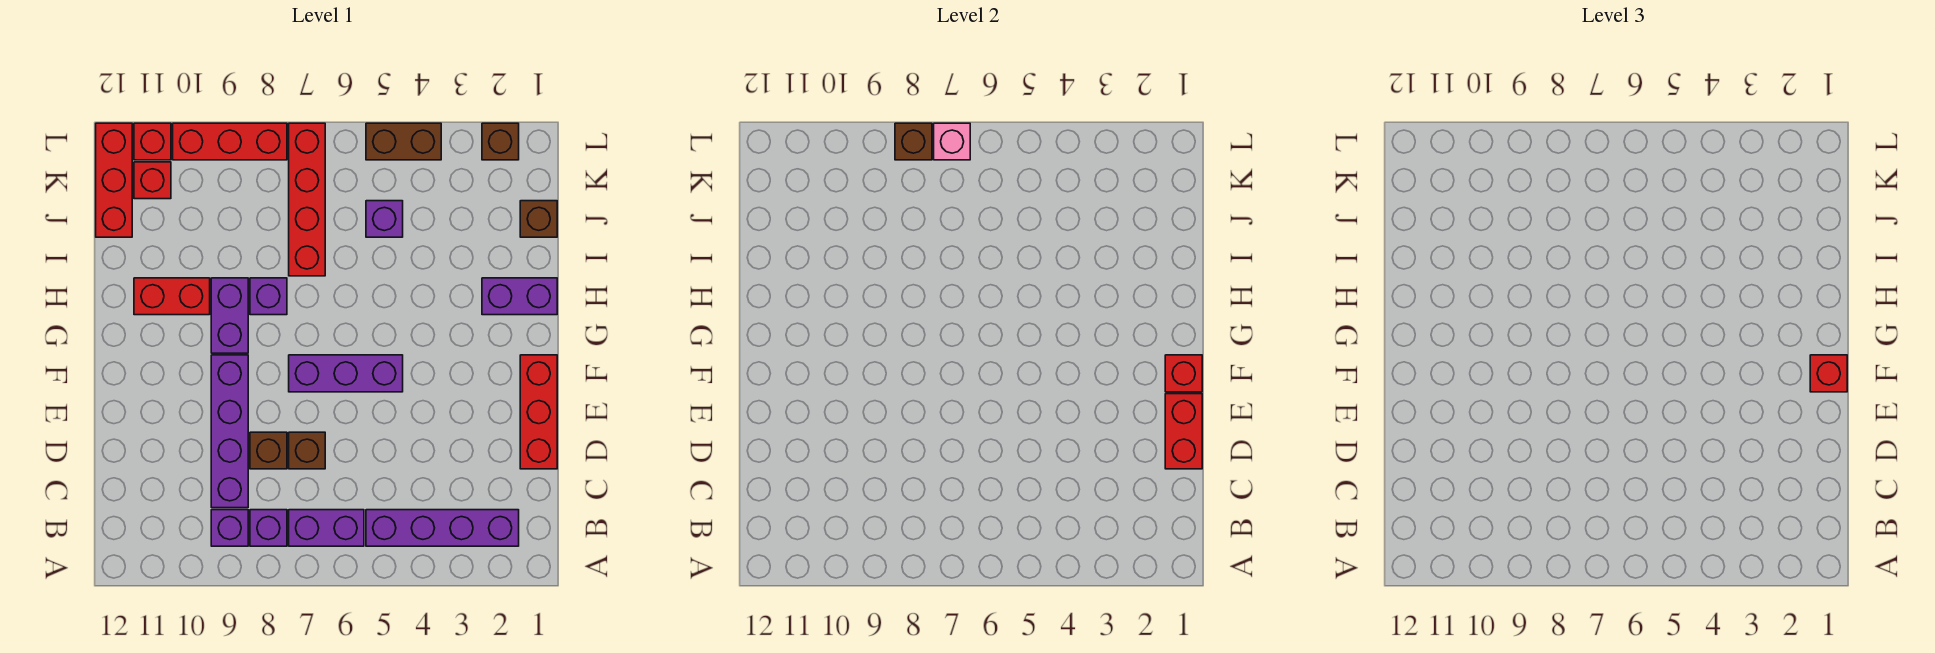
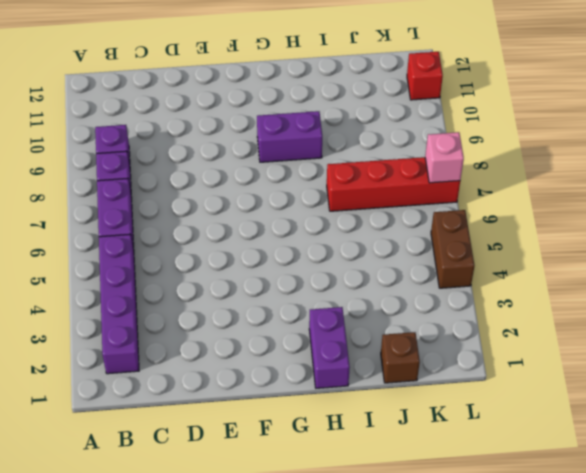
none -> purple 1x4 brick [211,355,248,508]
none -> red 1x3 brick [520,355,557,469]
none -> brown 1x1 brick [289,432,325,469]

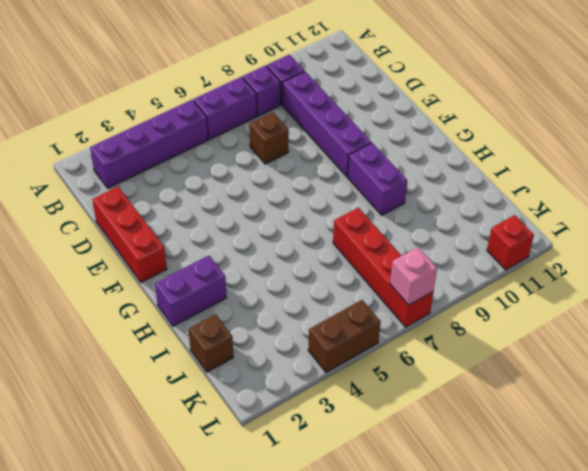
none -> brown 1x1 brick [250,432,287,469]
none -> purple 1x3 brick [289,355,403,392]
none -> purple 1x1 brick [250,278,287,315]

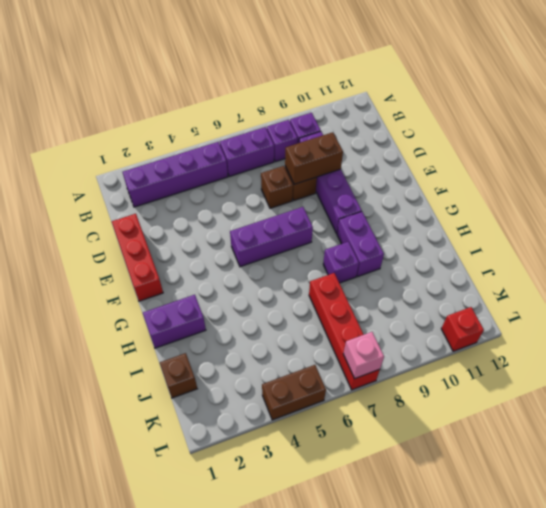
brown 1x2 brick [285,132,343,184] -> none
none -> red 1x2 brick [134,278,210,315]
none -> purple 1x1 brick [366,201,403,237]
none -> red 1x3 brick [96,123,132,237]

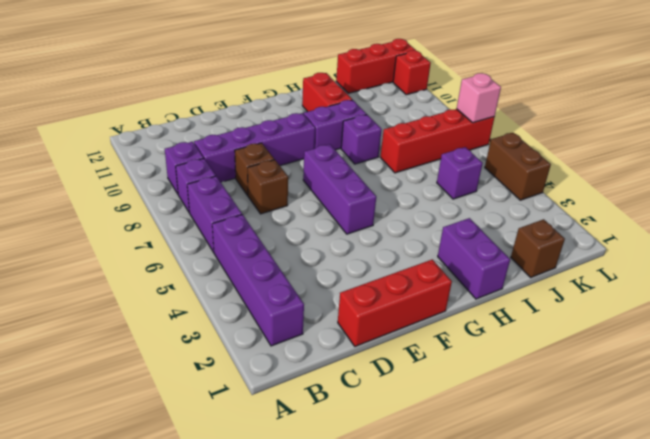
none -> red 1x1 brick [134,162,171,199]
none -> brown 1x1 brick [482,123,519,160]
none -> red 1x3 brick [173,123,287,160]

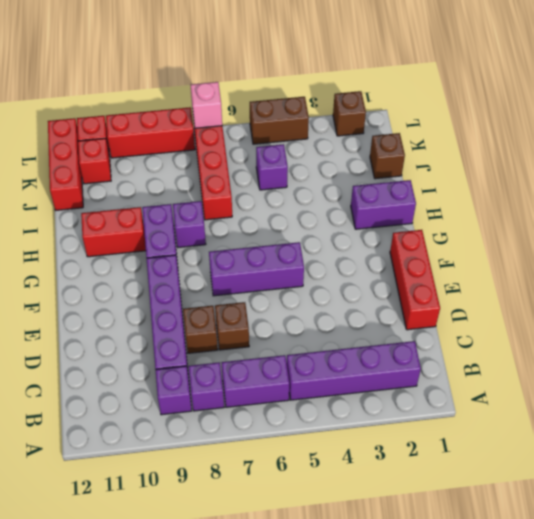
none -> red 1x2 brick [1165,394,1202,469]
none -> red 1x1 brick [1165,355,1202,392]
none -> brown 1x1 brick [895,123,932,160]

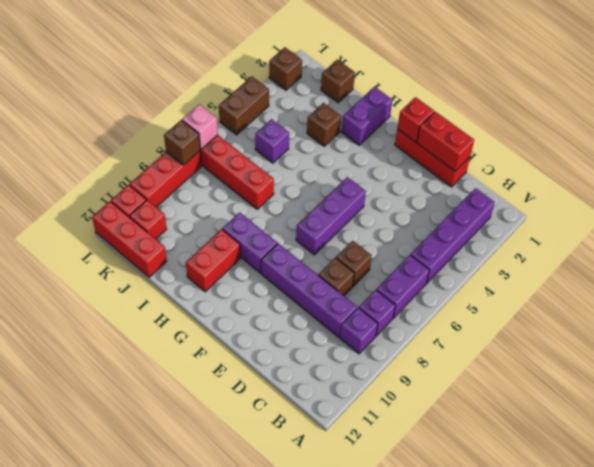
brown 1x1 brick [307,103,341,146] -> none
none -> purple 1x1 brick [250,278,287,315]
none -> red 1x1 brick [1810,355,1847,392]

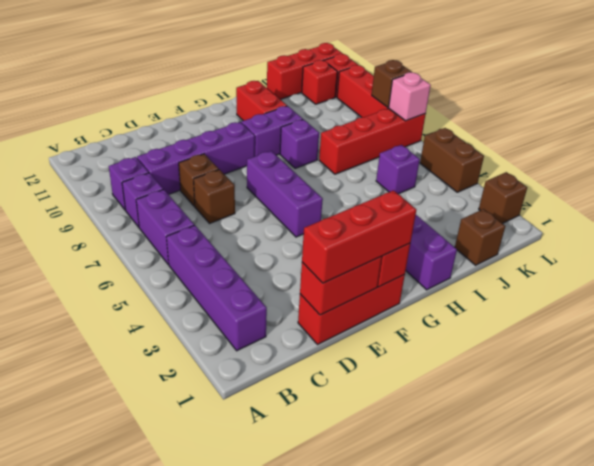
red 1x3 brick [302,190,416,283] -> red 1x1 brick [1810,355,1847,392]

